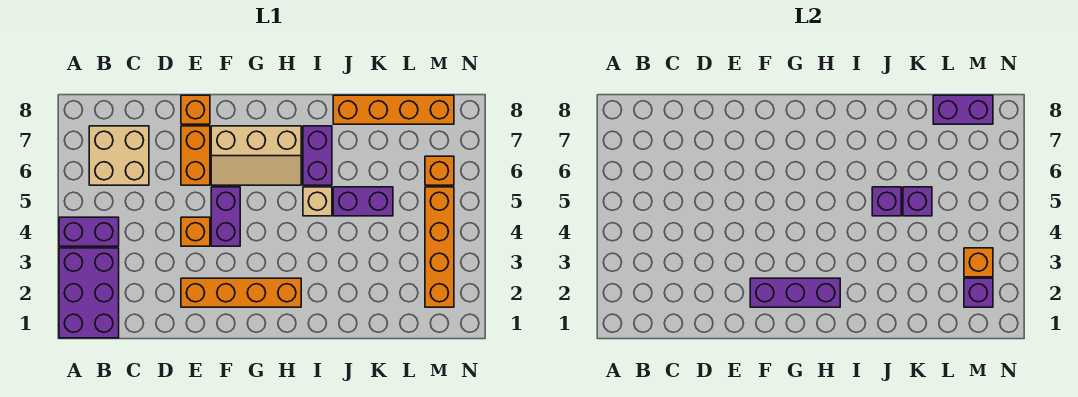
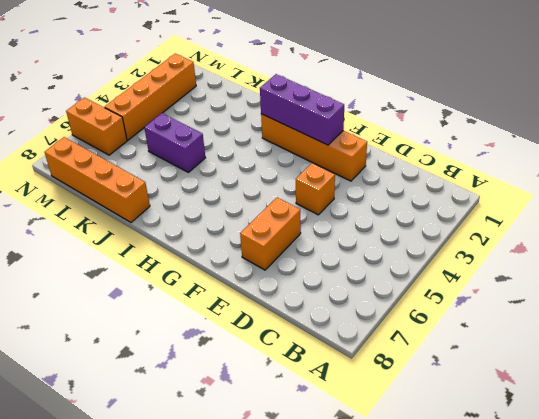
orange 1x2 brick [66,98,127,155] -> orange 1x1 brick [425,156,454,185]
none -> purple 2x3 brick [59,248,119,338]
none -> purple 1x2 brick [59,217,119,246]
none -> tan 2x2 brick [89,126,149,185]

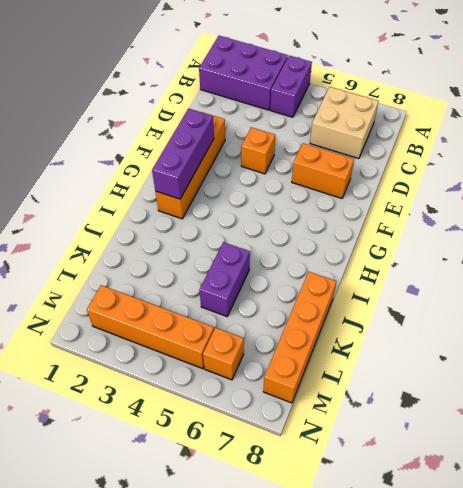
none -> orange 1x1 brick [181,95,210,124]
none -> purple 1x2 brick [211,187,240,246]
none -> tan 2x3 slope [211,126,301,185]

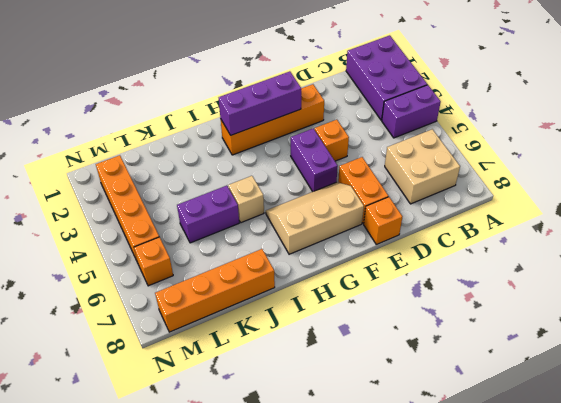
none -> purple 1x2 brick [303,126,332,185]
none -> purple 1x1 brick [872,187,901,216]
none -> purple 1x1 brick [903,187,932,216]

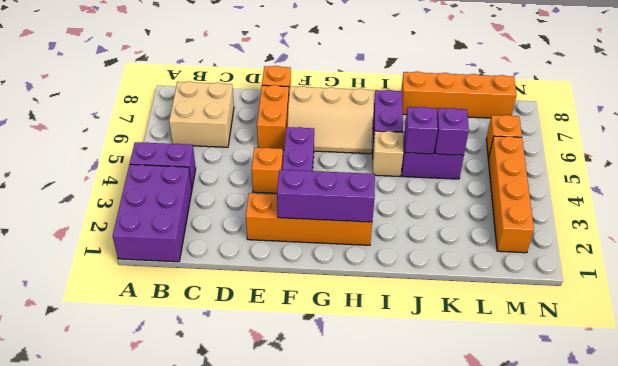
none -> purple 1x2 brick [933,95,993,124]
none -> purple 1x1 brick [964,278,993,307]
none -> orange 1x1 brick [964,248,993,277]

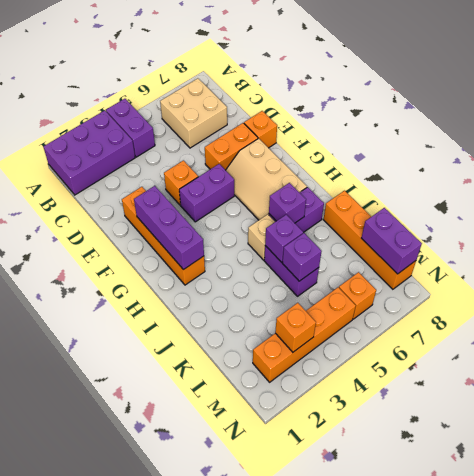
purple 1x1 brick [269,183,306,223] -> purple 1x1 brick moved to [964,278,993,307]

